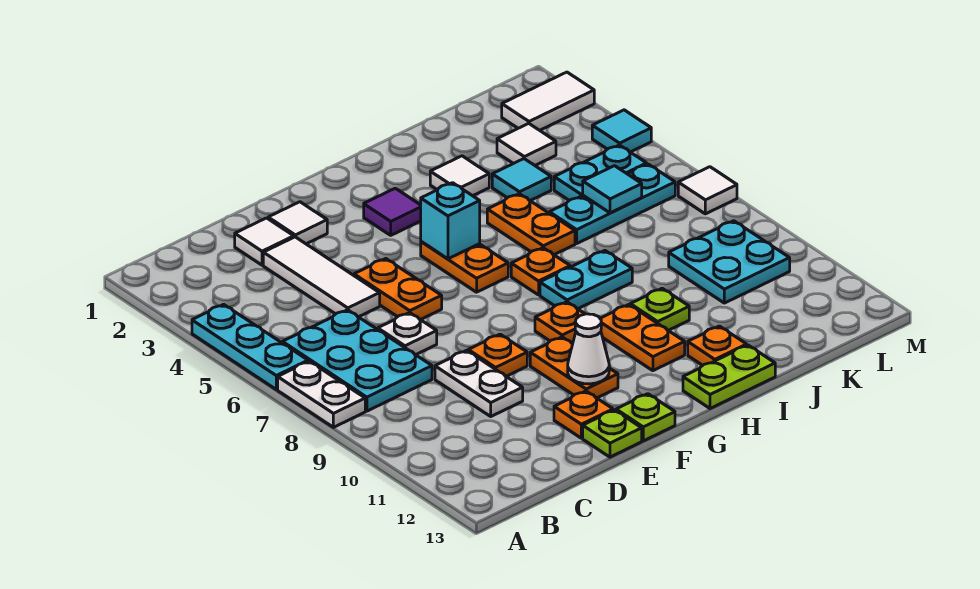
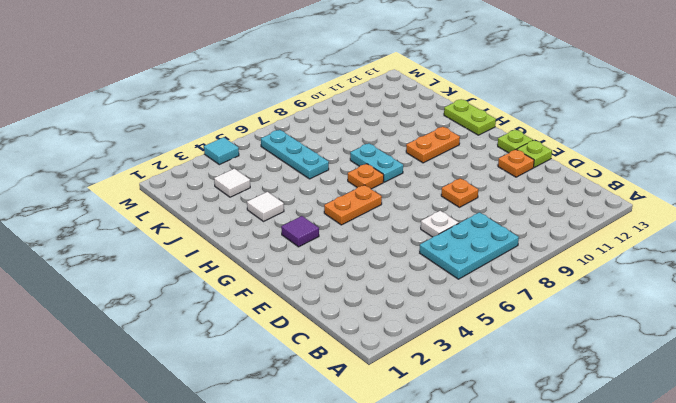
none -> cyan 1x3 plate [192,304,308,389]
none -> white 1x2 plate [278,361,365,427]
none -> white 1x1 tile [235,218,294,265]
none -> white 1x3 tile [263,237,380,317]

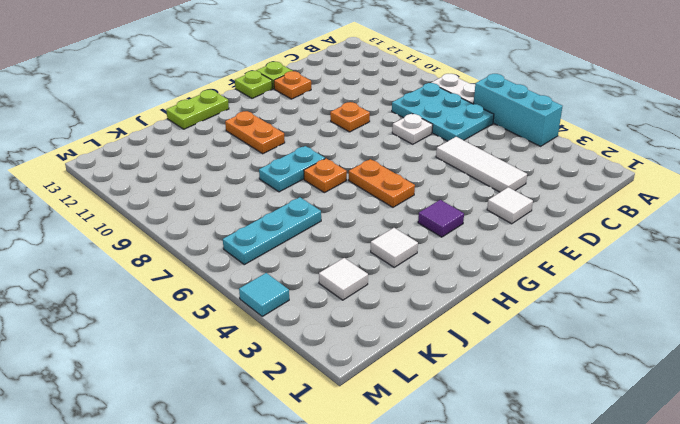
cyan 1x3 brick [474,74,563,146] -> cyan 1x3 plate [192,304,308,389]
none -> white 1x1 tile [235,218,294,265]
none -> white 1x2 plate [435,350,523,416]
none -> orange 1x2 plate [354,259,442,320]
none -> orange 1x2 plate [530,337,618,398]

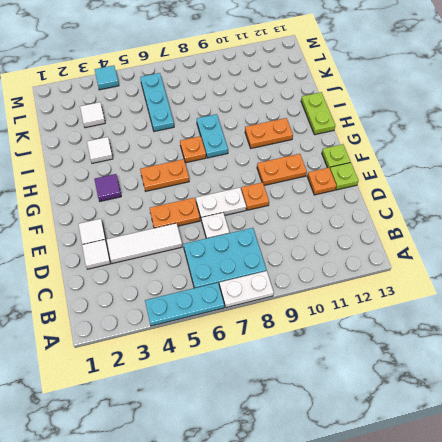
white 1x2 plate [196,188,246,221] -> white 1x2 plate moved to [435,350,523,416]
none -> orange 1x1 plate [535,302,585,344]
none -> orange 1x2 plate [487,194,575,255]
none -> lime 1x1 plate [630,288,689,330]
none -> orange 1x1 plate [688,326,747,365]

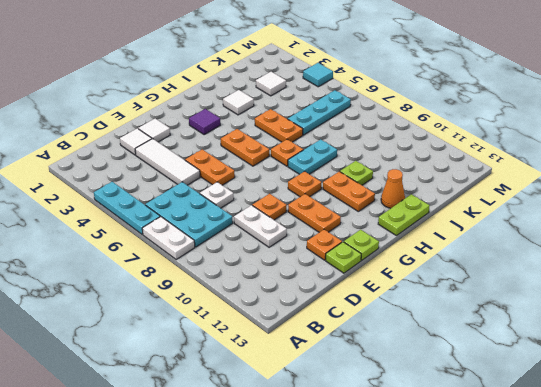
orange 1x1 cone [381,169,405,208] -> orange 1x1 plate [688,326,747,365]
none -> cyan 1x1 tile [492,159,551,201]
none -> cyan 1x2 plate [554,145,647,200]
none -> cyan 2x2 plate [669,221,790,303]
none -> white 1x2 tile [502,72,594,130]

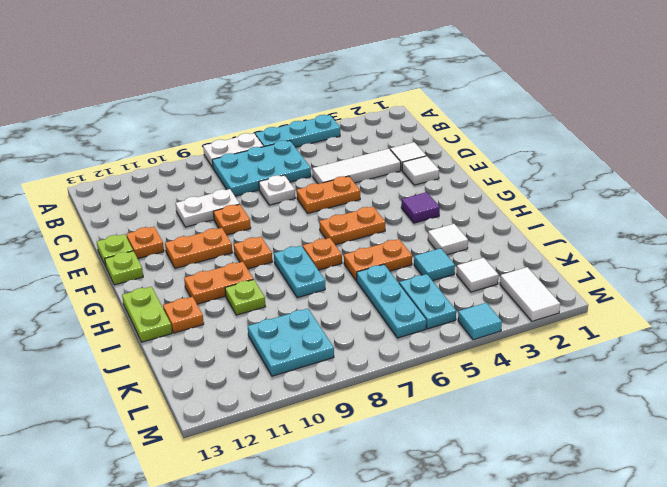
none -> white 1x1 tile [678,167,737,214]
none -> white 1x1 cone [568,314,609,384]
none -> cyan 1x1 brick [421,183,480,259]
none -> cyan 1x1 tile [583,166,642,213]

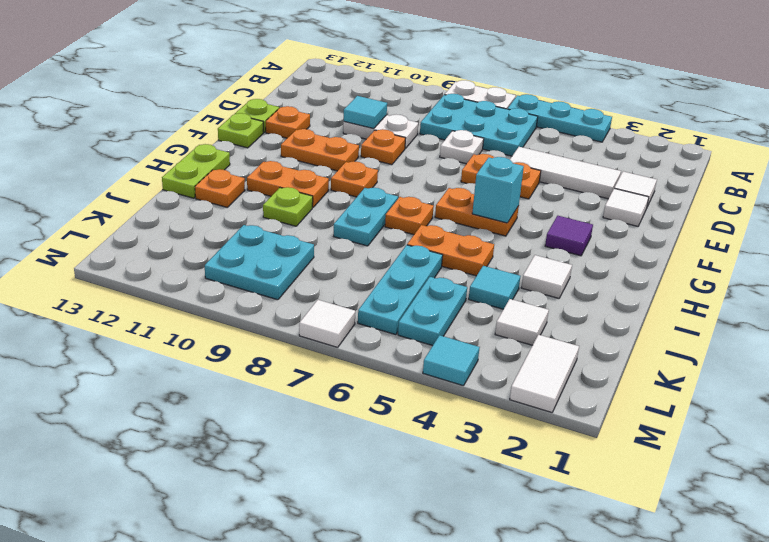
cyan 1x1 tile [344,96,387,129] -> cyan 1x1 tile moved to [583,166,642,213]
none -> white 1x1 cone [568,314,609,384]

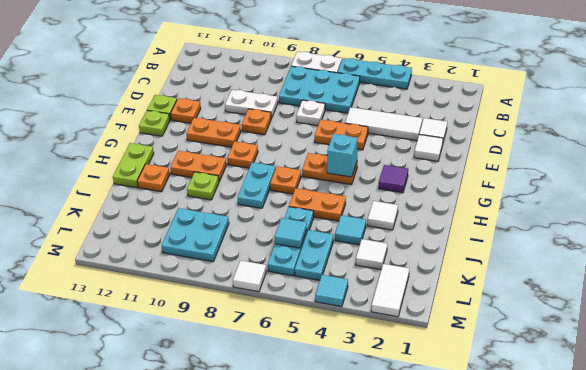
none -> white 1x1 cone [568,314,609,384]

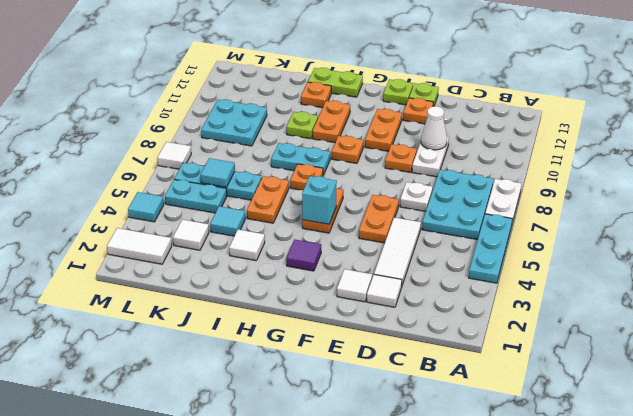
white 1x1 cone [421,106,447,150] -> white 1x1 cone moved to [568,314,609,384]

